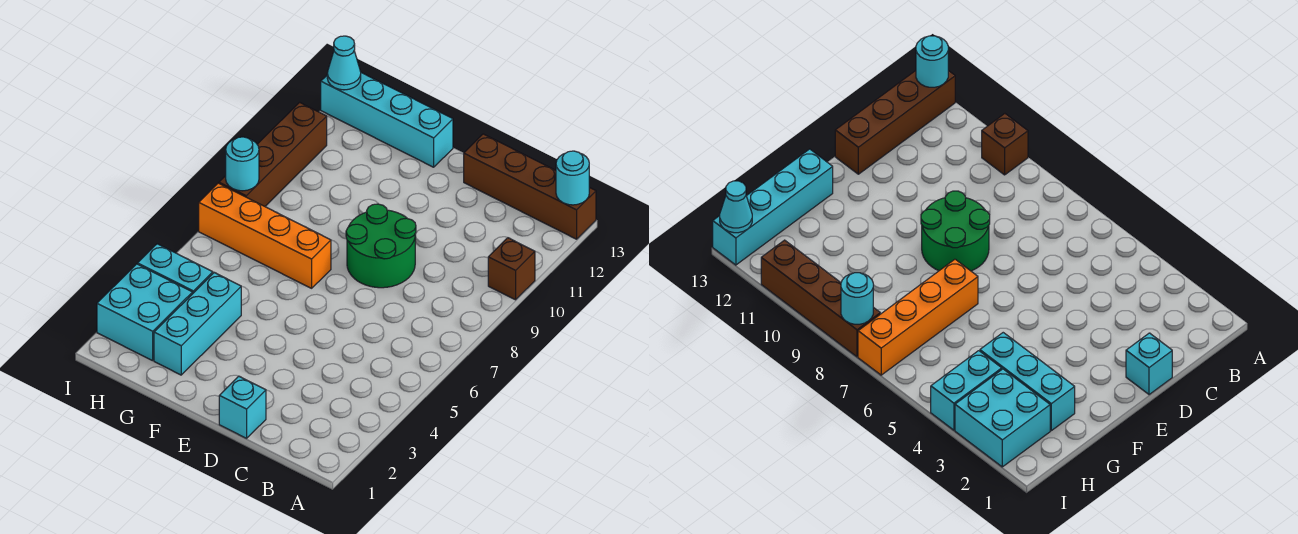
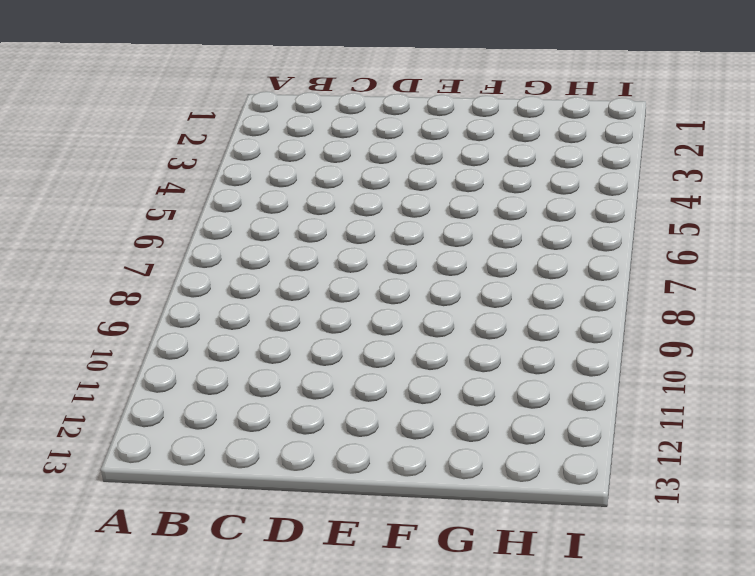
none -> brown 1x1 brick [488,238,535,300]
none -> brown 1x4 brick [464,134,596,239]
none -> cyan 1x1 brick [219,376,266,438]

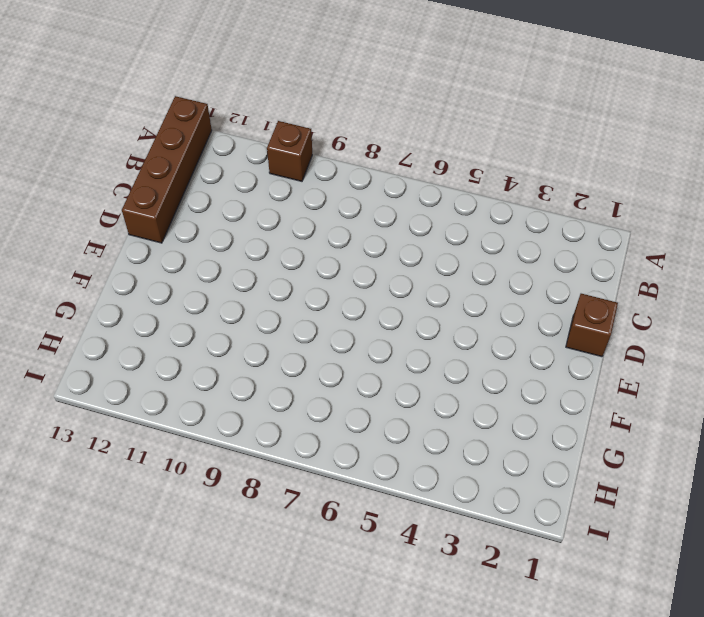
brown 1x1 brick [566,294,618,357] -> cyan 1x1 brick [219,376,266,438]
none -> green 2x2 round brick [346,204,416,288]
none -> orange 1x4 brick [199,183,331,288]
none -> cyan 1x4 brick [321,73,453,167]

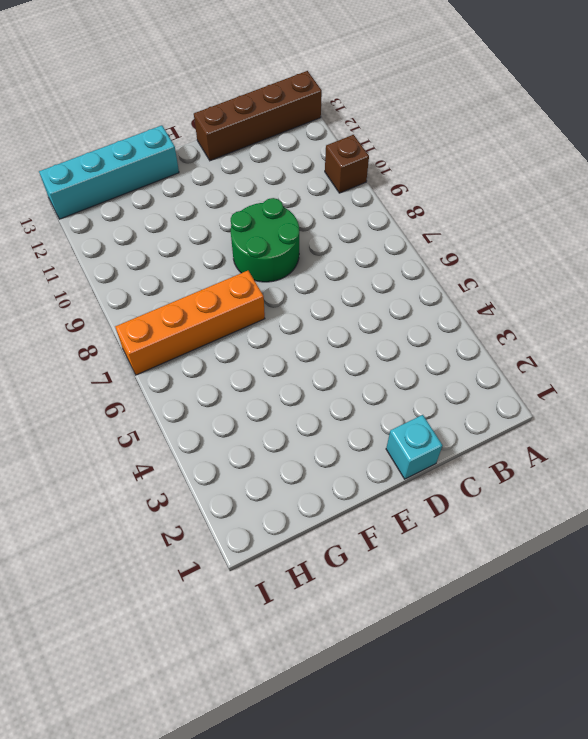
none -> cyan 1x3 brick [154,272,241,375]
none -> cyan 2x2 brick [97,264,192,361]
none -> cyan 1x2 brick [138,244,213,294]

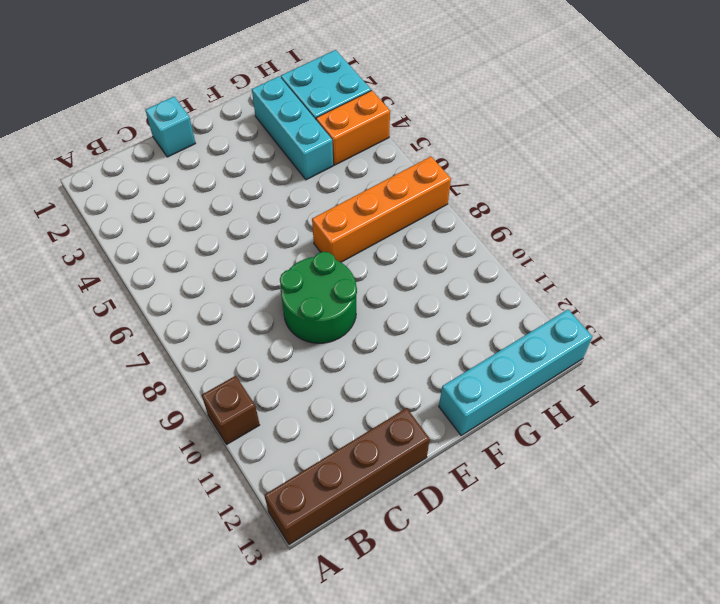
orange 1x2 brick [316,90,390,165] -> cyan 1x2 brick [138,244,213,294]
none -> brown 1x4 brick [219,102,327,206]
none -> cyan 1x1 round brick [556,151,589,205]
none -> cyan 1x1 round brick [226,137,259,191]

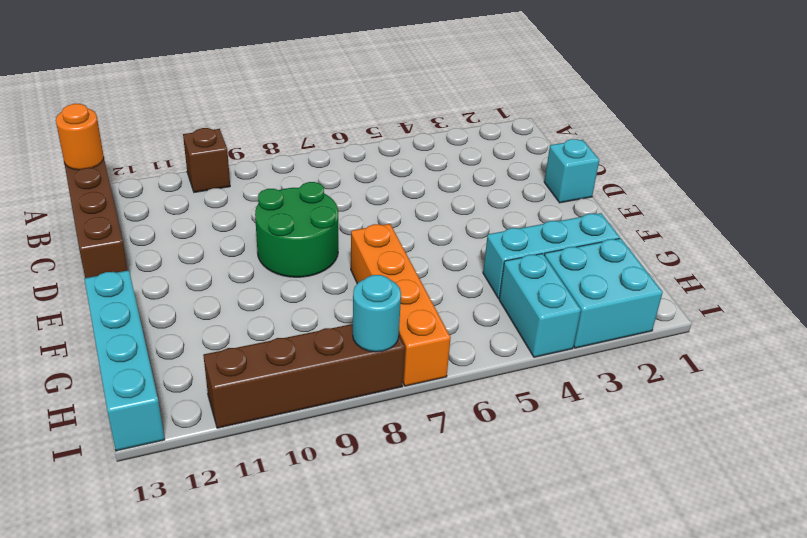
orange 1x1 round brick [56,104,104,170] -> cyan 1x1 round brick [556,151,589,205]
none -> cyan 1x1 cone [327,36,361,90]

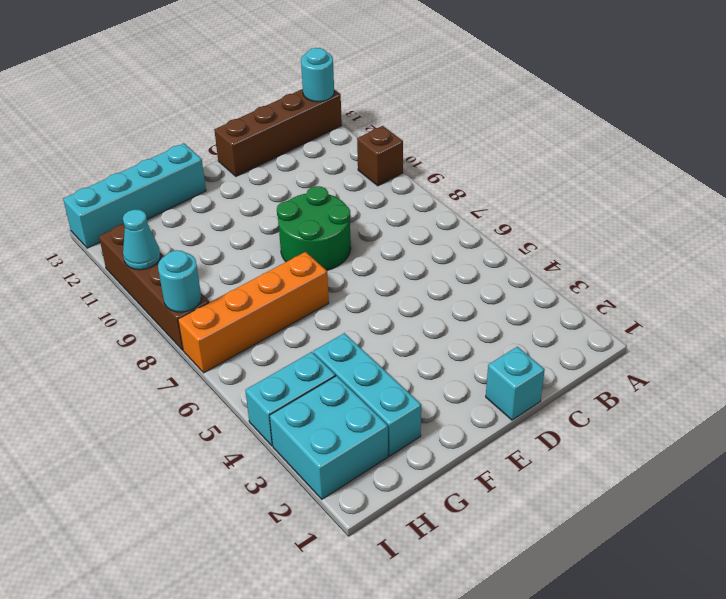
cyan 1x1 cone [123,209,160,270] -> cyan 1x1 cone moved to [327,36,361,90]

